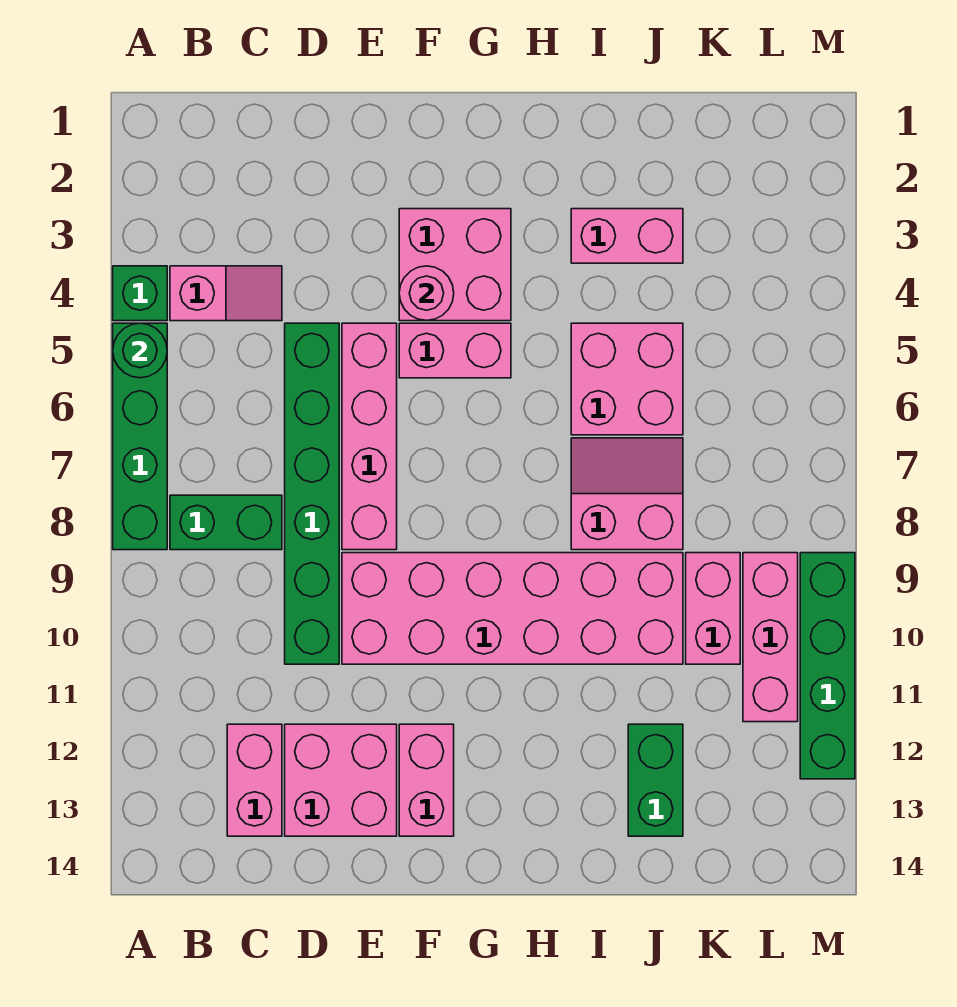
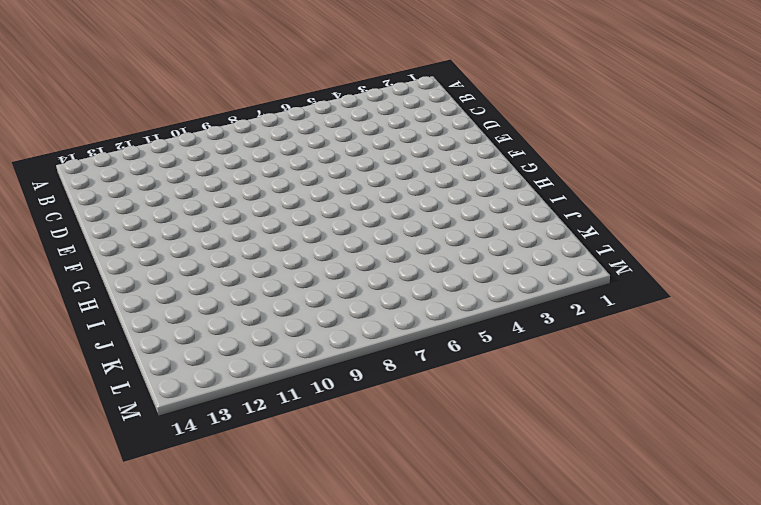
none -> green 1x1 brick [113,266,167,321]
none -> green 1x4 brick [113,323,167,550]
none -> pink 1x2 slope [170,266,282,321]

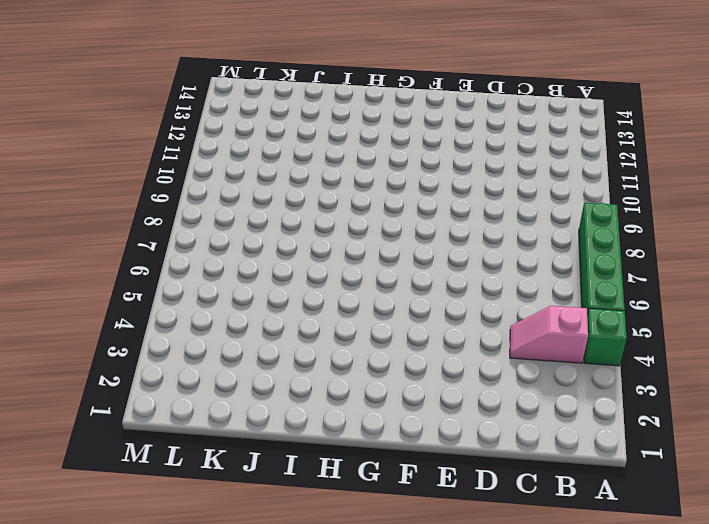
none -> green 1x2 brick [170,495,282,550]
none -> pink 1x2 brick [227,724,282,836]
none -> green 1x6 brick [285,323,339,664]

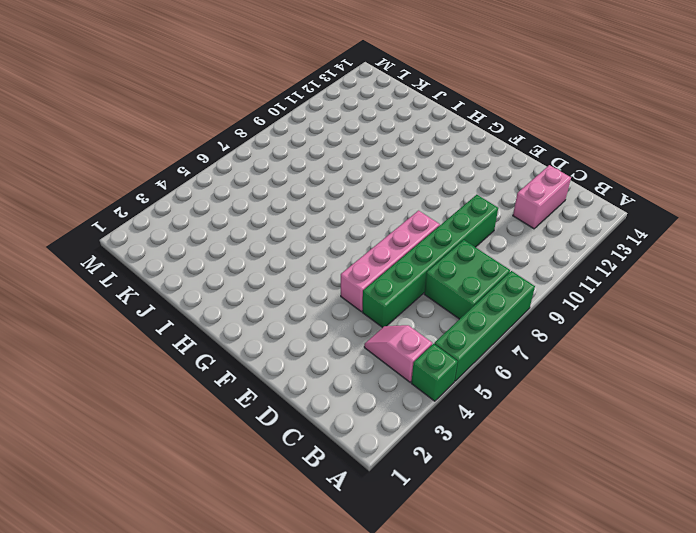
green 2x2 brick [424,240,510,319] -> green 1x2 brick [170,495,282,550]
none -> pink 2x2 brick [285,724,397,836]
none -> pink 2x6 brick [342,553,683,664]
none -> pink 2x2 brick [399,209,511,321]

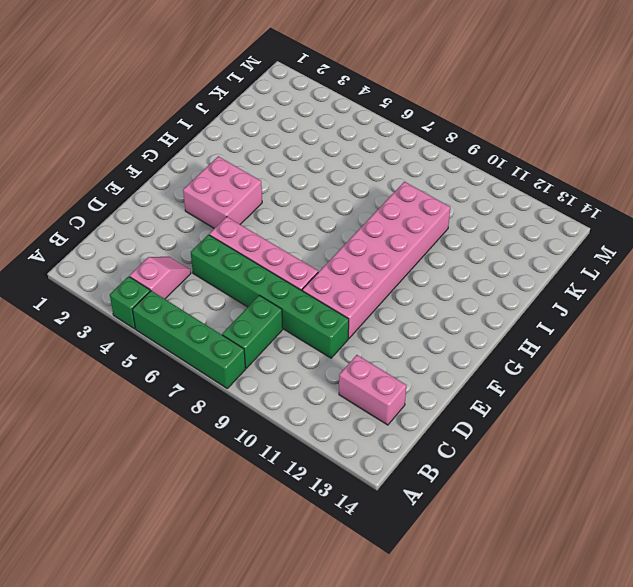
none -> pink 2x2 brick [285,724,397,836]
none -> pink 1x2 brick [399,323,511,378]
none -> pink 1x2 brick [399,724,454,836]

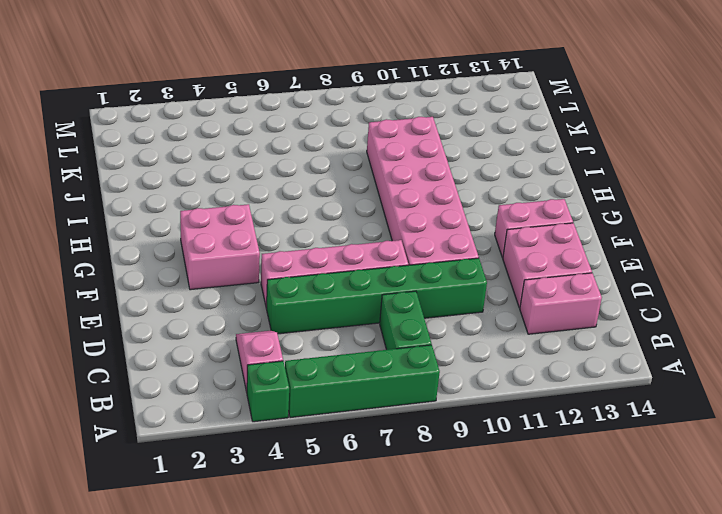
none -> pink 1x2 brick [399,323,511,378]
none -> pink 1x2 brick [571,209,683,263]
none -> pink 2x2 brick [571,323,683,435]

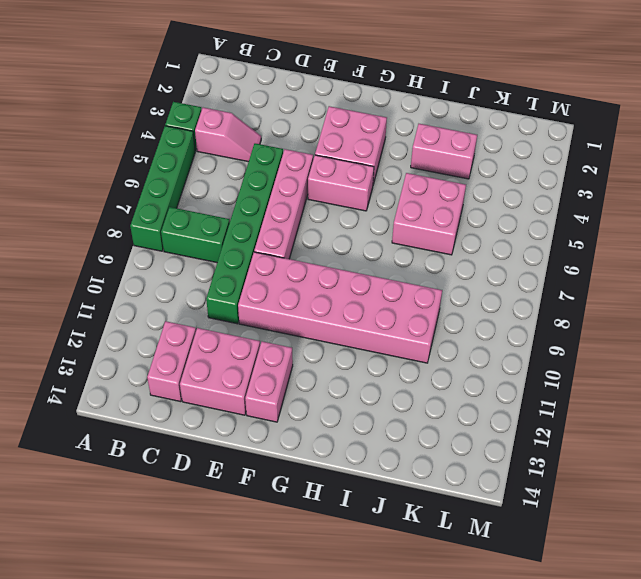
none -> pink 2x2 slope [571,438,683,550]
none -> green 1x2 brick [628,724,683,836]
none -> pink 1x2 brick [686,553,740,664]

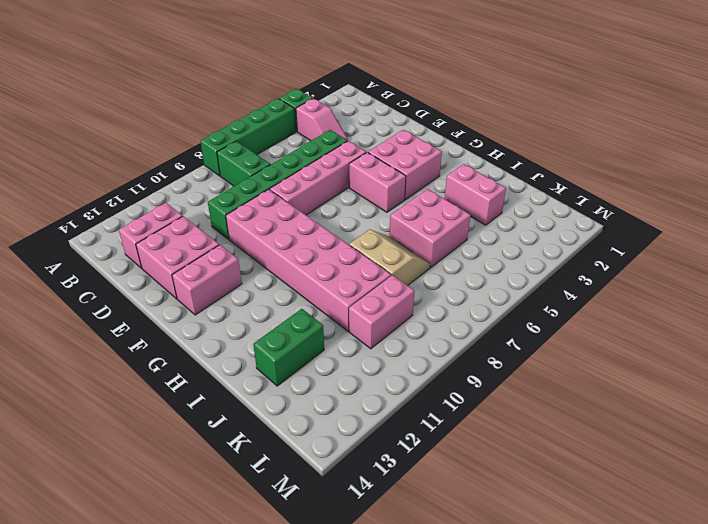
tan 2x2 slope [349,229,430,286] -> pink 2x2 slope [571,438,683,550]
none -> pink 1x3 brick [743,553,798,722]
none -> green 1x4 brick [800,553,855,779]
none -> green 1x1 round brick [113,323,167,378]

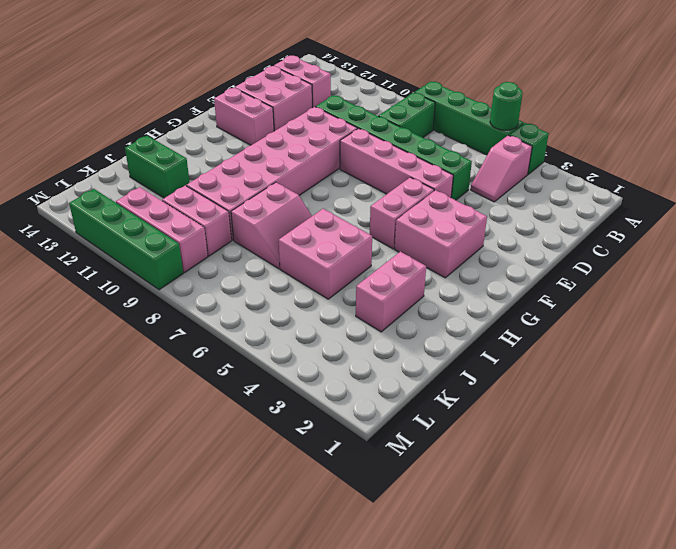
none -> pink 1x1 round brick [399,266,454,321]

